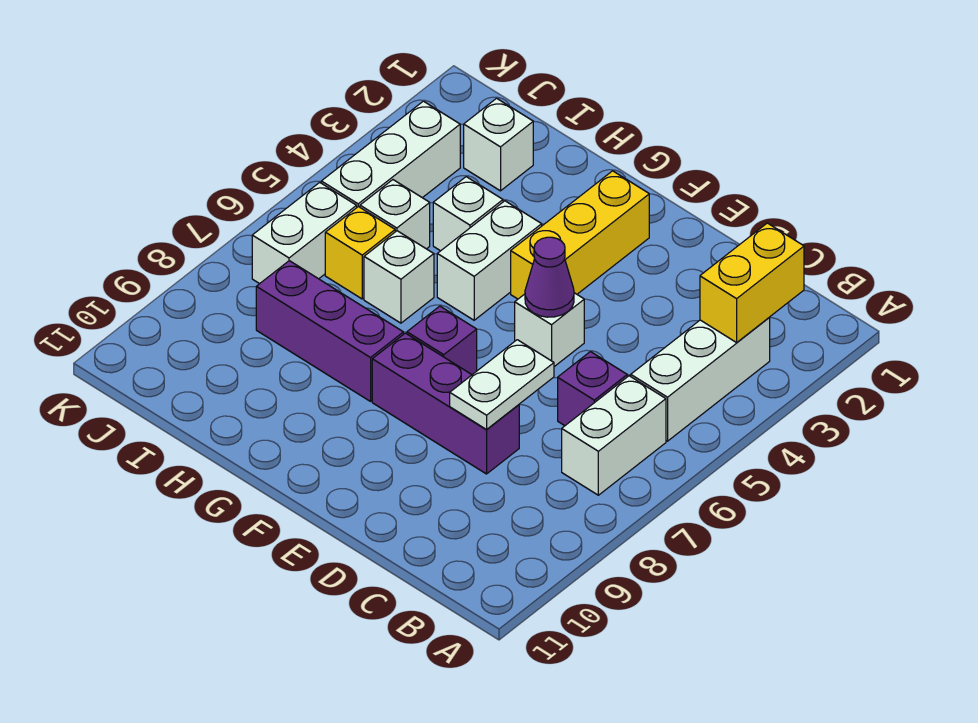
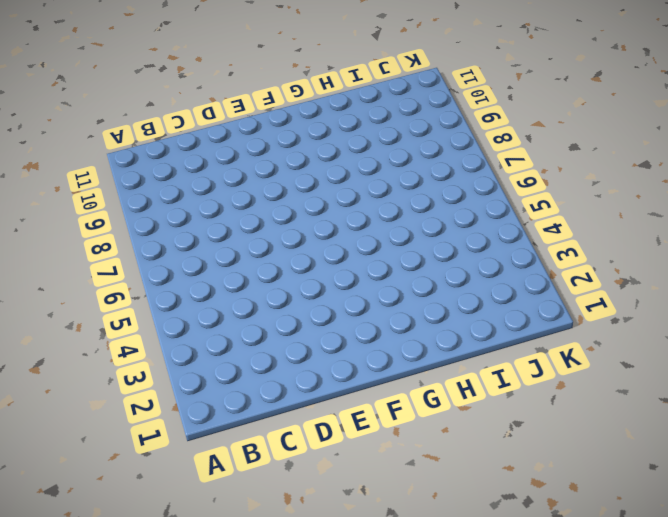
none -> white 1x3 brick [631,318,770,441]
none -> white 1x2 brick [562,376,666,495]
none -> purple 1x1 brick [558,352,627,426]

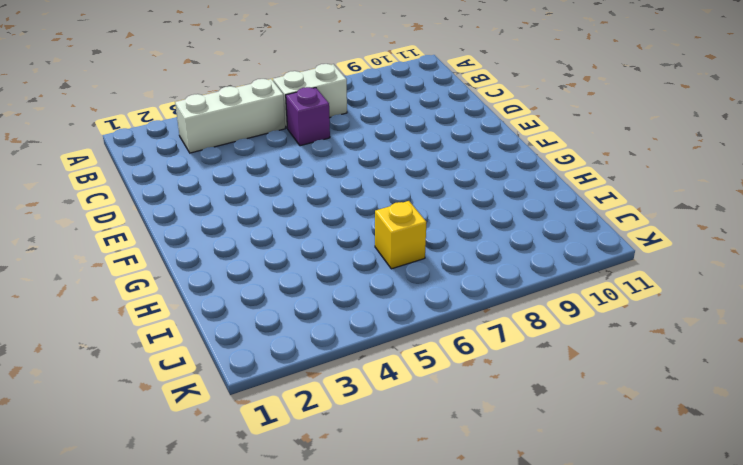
none -> purple 1x3 brick [372,333,519,474]
none -> white 1x1 brick [515,293,584,367]
none -> yellow 1x3 brick [511,171,649,299]

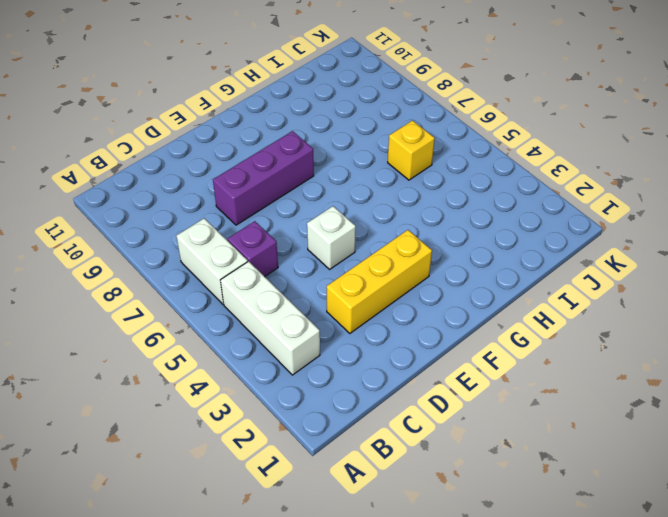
yellow 1x3 brick [327,230,432,333] -> yellow 1x3 brick turned to [511,171,649,299]
none -> purple 1x1 brick [407,306,477,375]
none -> white 1x2 brick [437,201,542,320]
none -> purple 1x3 brick [256,261,403,401]

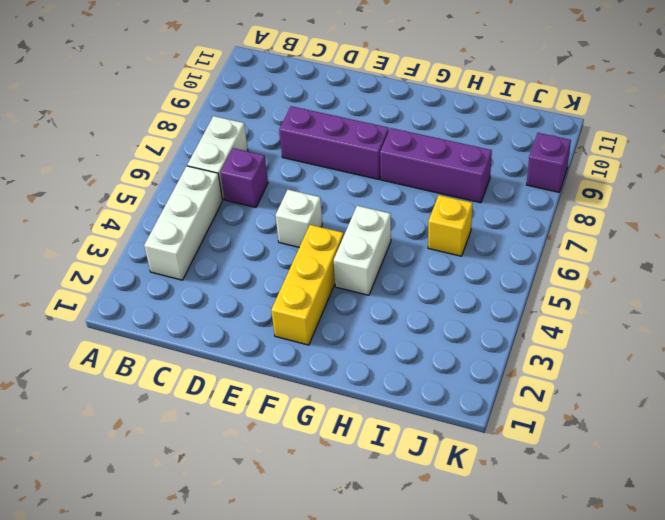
purple 1x1 brick [527,133,571,192] -> purple 1x1 brick moved to [407,306,477,375]
none -> white 1x1 brick [433,177,503,251]
none -> white 1x1 brick [364,231,434,323]
none -> white 1x1 brick [464,98,533,191]

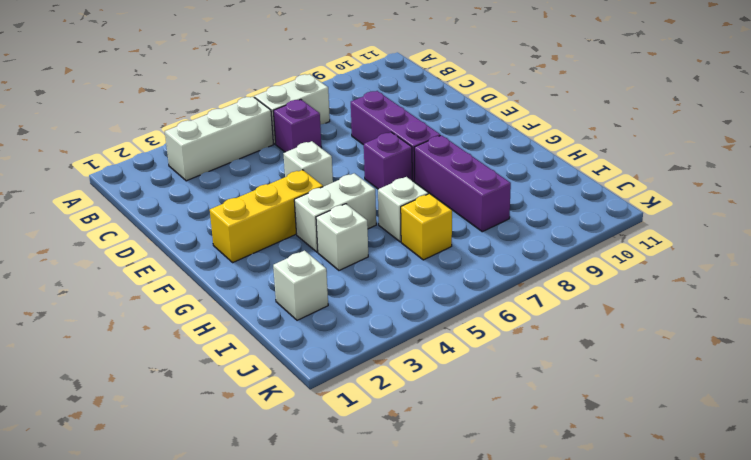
none -> white 1x1 brick [360,180,430,249]
none -> white 1x3 brick [321,101,460,207]
none -> white 1x2 brick [252,182,357,284]

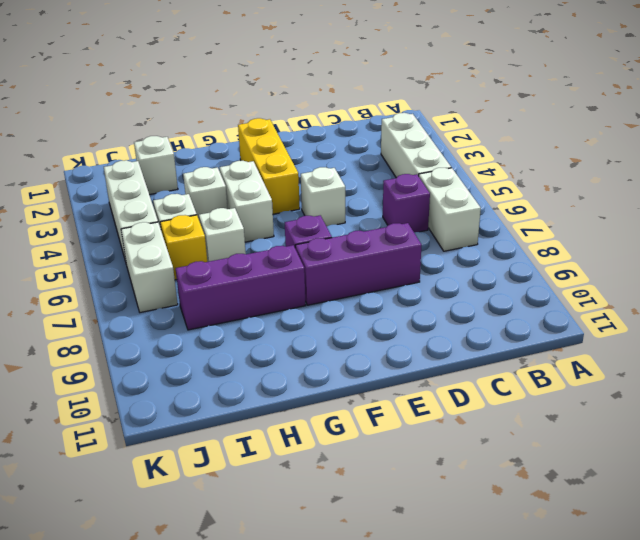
none -> yellow 1x2 brick [700,223,804,342]
none -> white 1x2 plate [450,340,554,429]
none -> purple 1x1 cone [525,237,574,317]

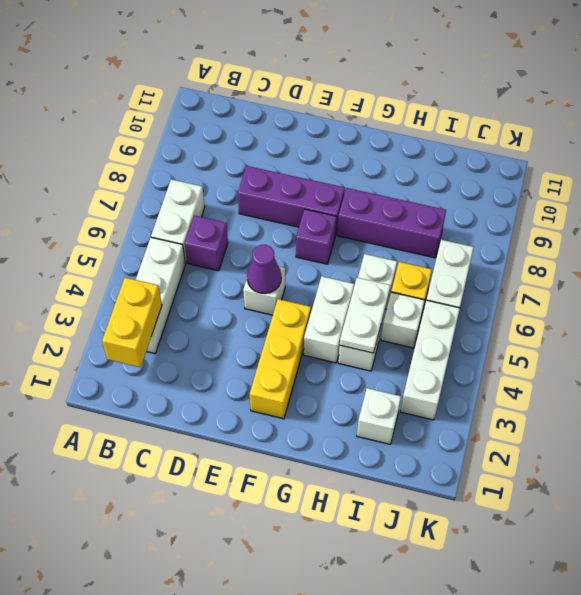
white 1x2 plate [340,278,390,353] -> white 1x2 plate moved to [450,340,554,429]

